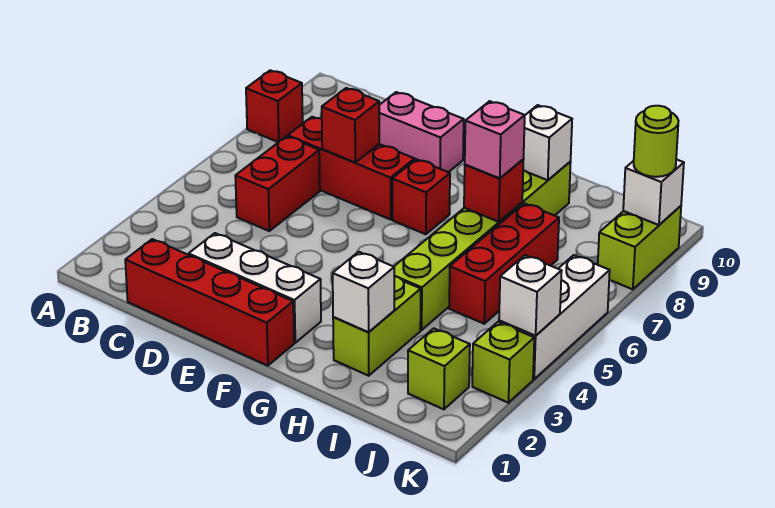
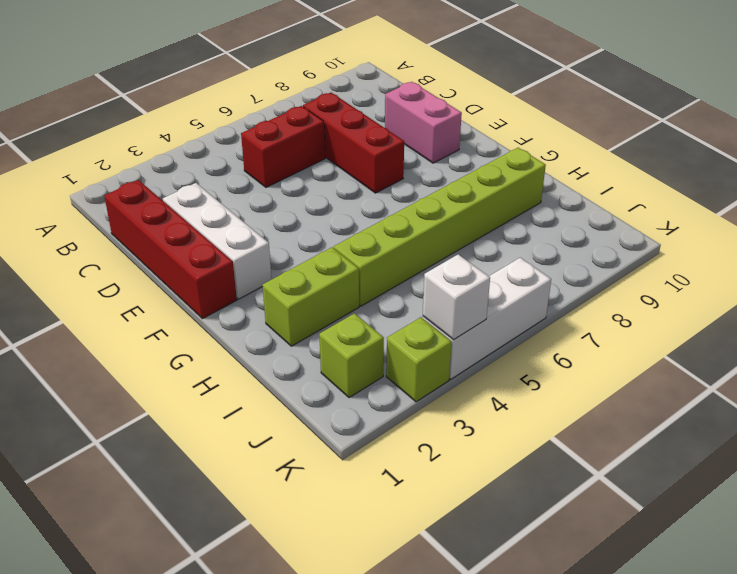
none -> red 1x1 brick [246,70,303,142]
none -> red 1x1 brick [392,159,450,234]
none -> red 1x3 brick [449,203,559,324]

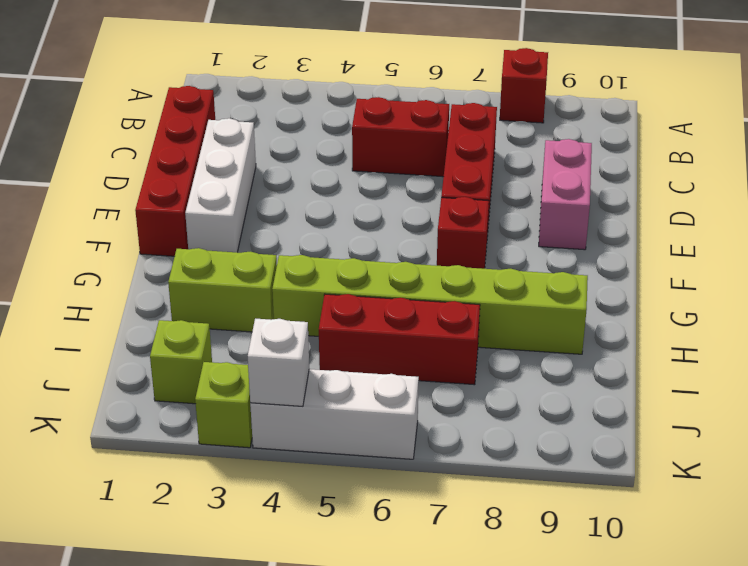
none -> lime 1x2 brick [598,206,681,289]
none -> red 1x1 brick [322,88,379,163]
none -> white 1x1 brick [333,252,394,332]

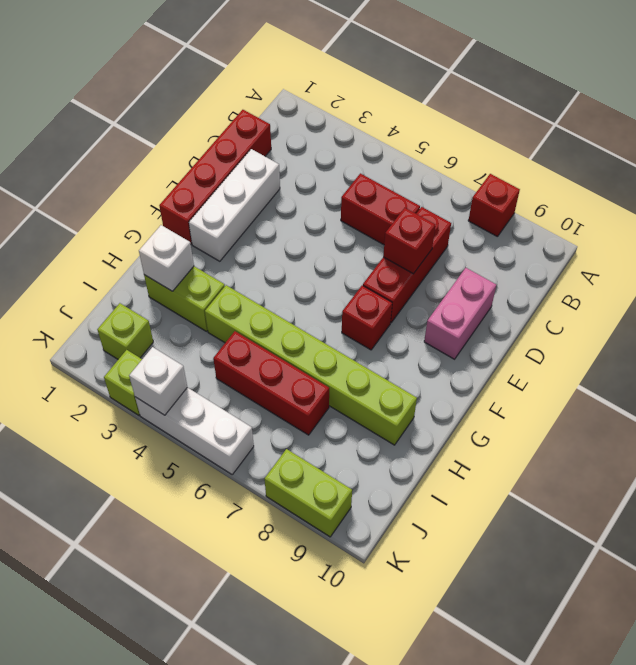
none -> red 1x1 brick [464,159,524,222]
none -> white 1x1 brick [523,105,572,180]
none -> white 1x1 brick [623,159,684,225]

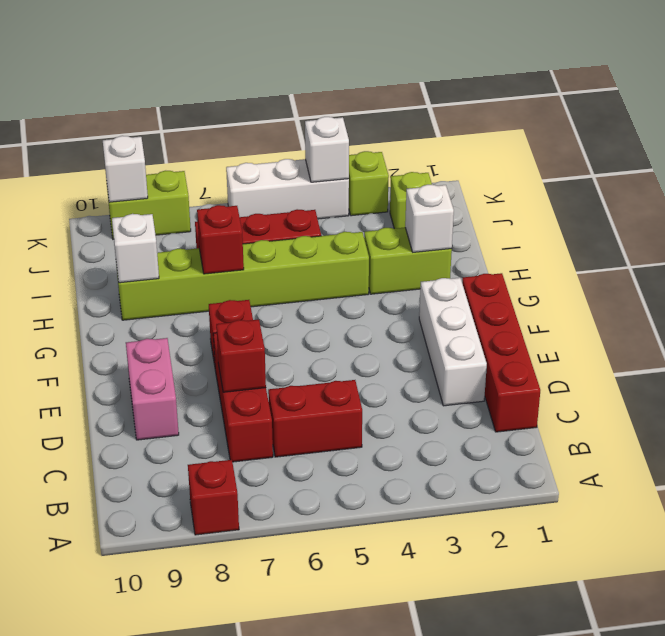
none -> pink 1x1 brick [465,101,525,178]
none -> lime 1x1 round brick [634,106,678,177]

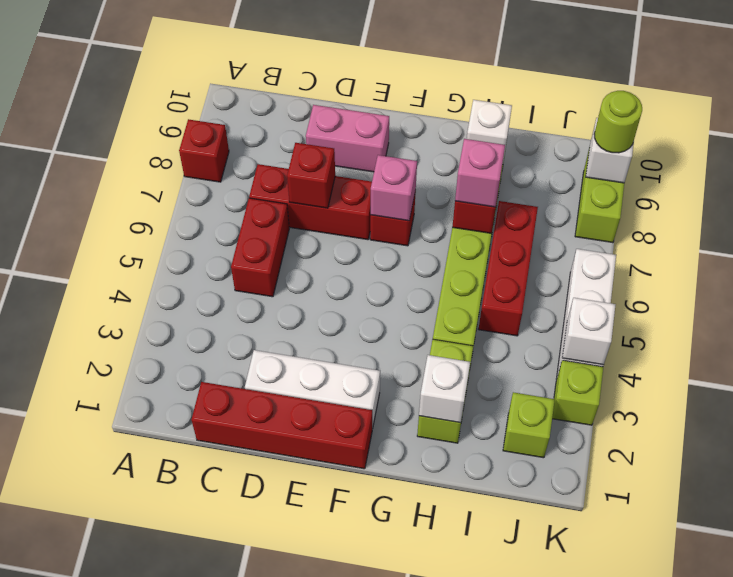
pink 1x1 brick [371,155,417,221] -> none

